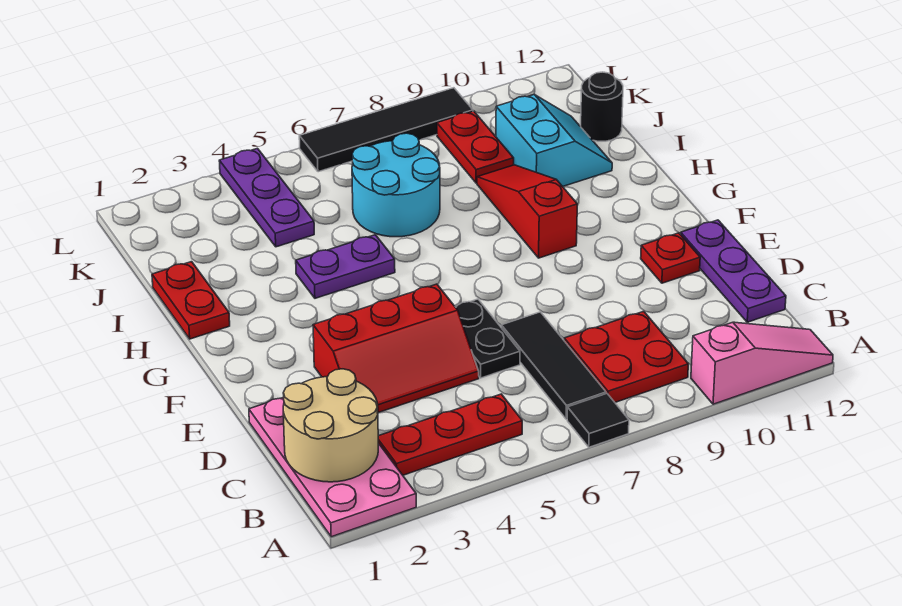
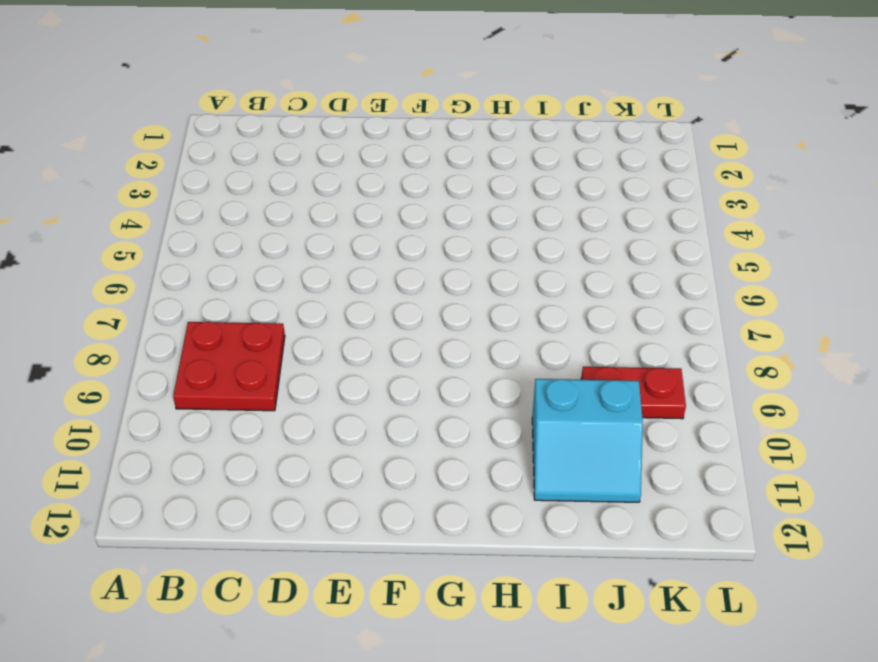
none -> pink 2x4 plate [249,397,416,537]
none -> black 1x1 tile [567,394,629,447]
none -> pink 1x3 slope [691,322,833,404]

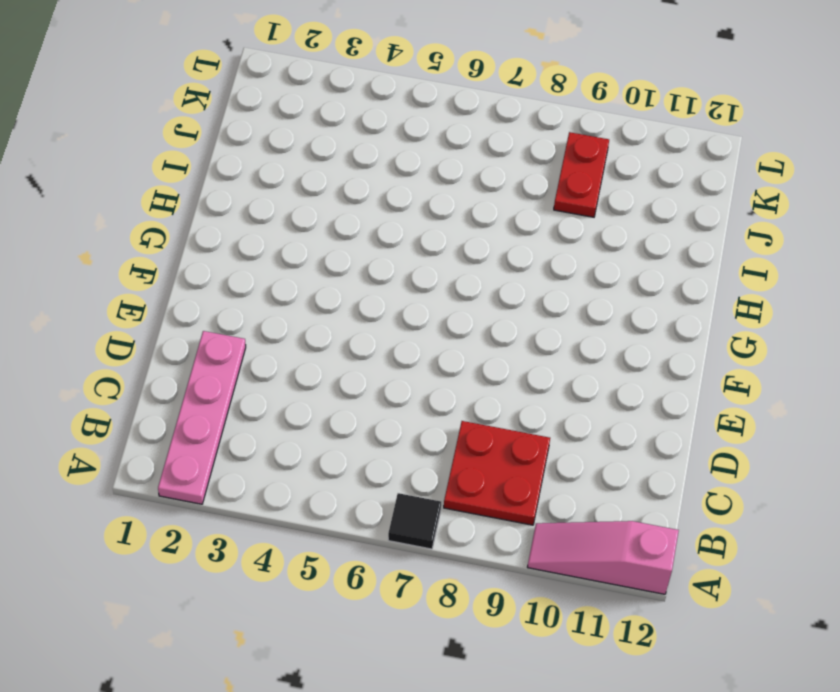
pink 1x4 plate [158,331,246,504] -> pink 2x4 plate [249,397,416,537]
pink 1x3 slope [528,521,679,594] -> pink 1x3 slope turned to [691,322,833,404]
none -> red 1x3 plate [378,394,522,475]
none -> black 1x3 tile [501,312,606,419]
none -> purple 1x3 plate [681,220,786,322]

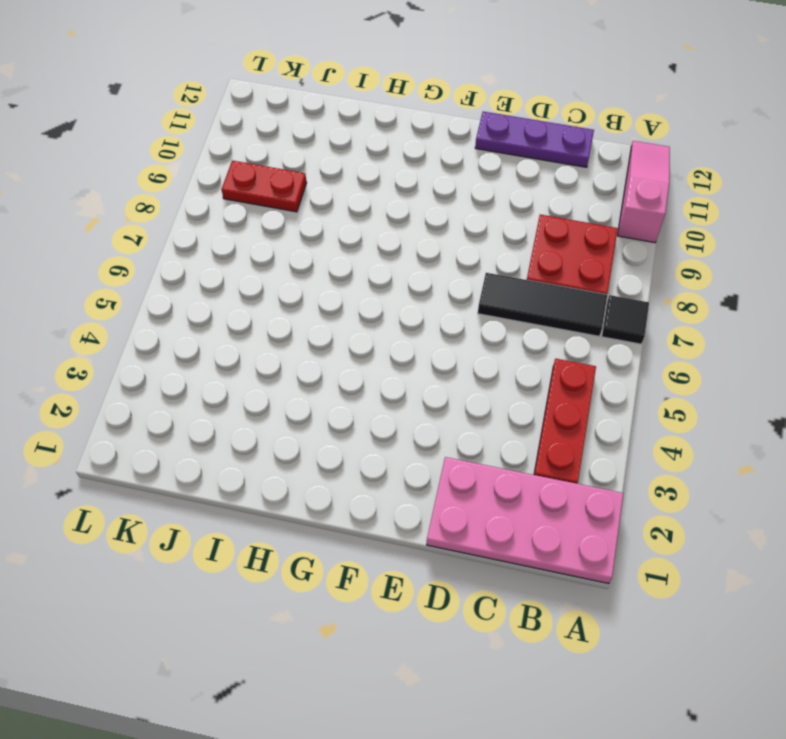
none -> red 2x3 slope [313,284,479,413]
none -> black 1x2 plate [455,299,520,378]
none -> red 1x1 plate [641,233,700,283]

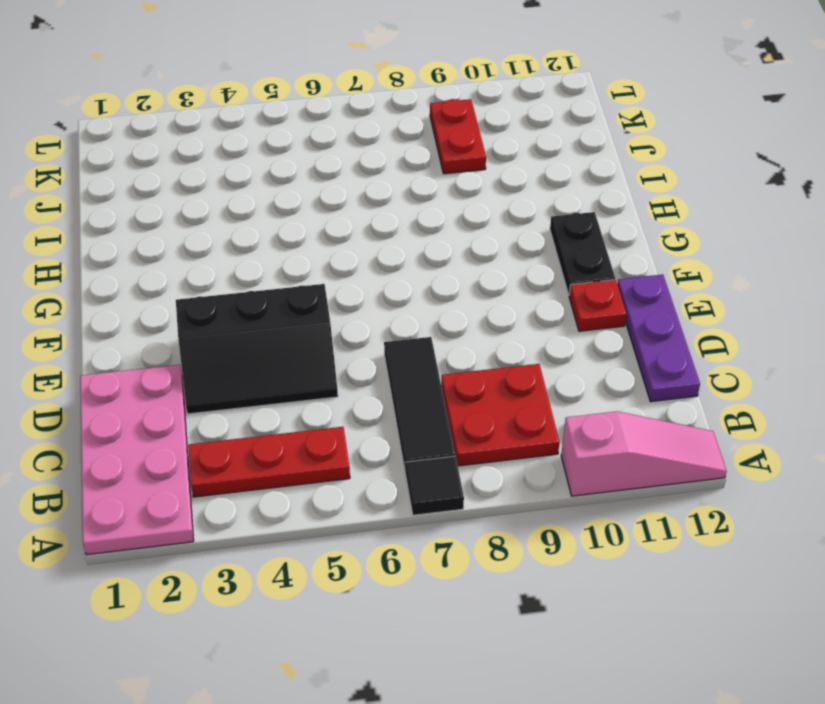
black 2x3 slope [176,284,338,414] -> red 2x3 slope [313,284,479,413]
black 1x2 plate [550,212,615,295] -> black 1x2 plate moved to [455,299,520,378]
none -> red 1x3 slope [477,165,577,258]
none -> red 1x2 plate [152,262,230,339]
none -> purple 1x2 plate [296,235,395,298]

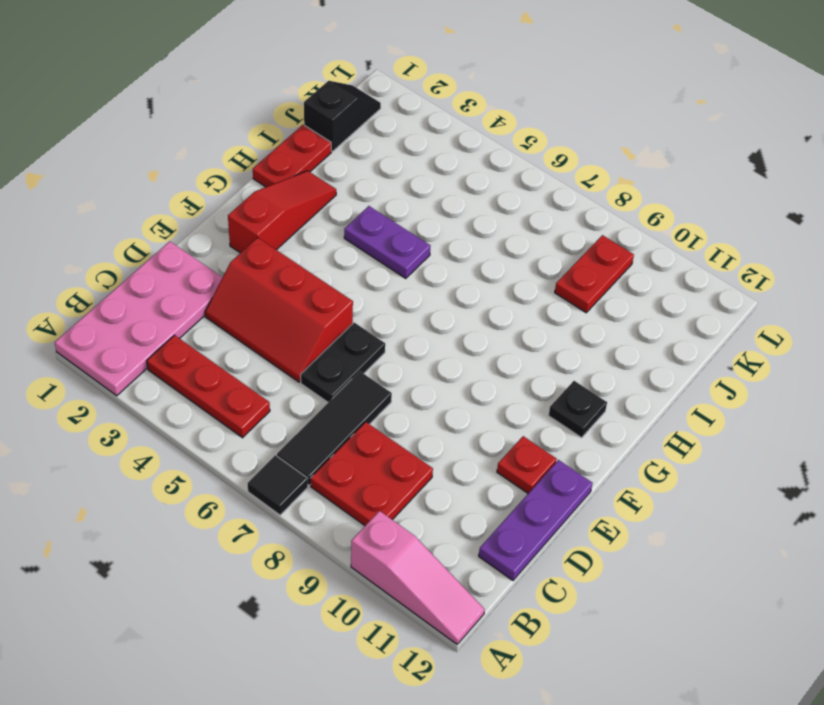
red 1x3 slope [228,171,336,253] -> red 1x3 slope moved to [477,165,577,258]
black 1x1 plate [548,381,607,438] -> none
black 1x2 slope [304,81,381,151] -> none
none -> cyan 2x2 round brick [352,133,440,237]
none -> cyan 2x2 slope [496,95,612,187]
none -> purple 1x3 plate [219,148,314,247]

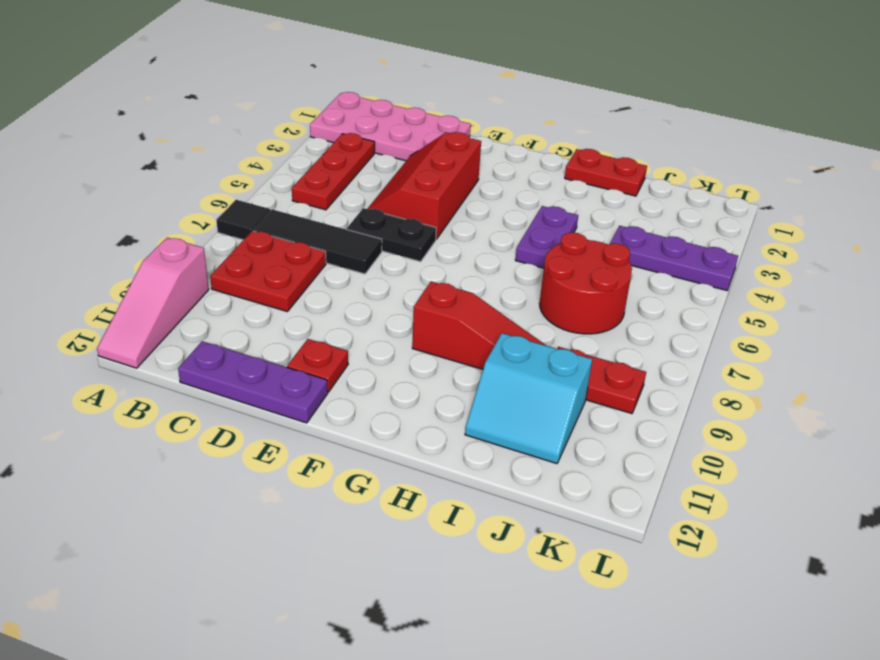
red 2x2 round brick [540,232,632,334] -> cyan 2x2 round brick [352,133,440,237]
none -> black 1x1 round brick [581,72,623,141]
none -> black 1x4 tile [299,88,473,172]
none -> tan 2x2 round brick [283,369,378,482]

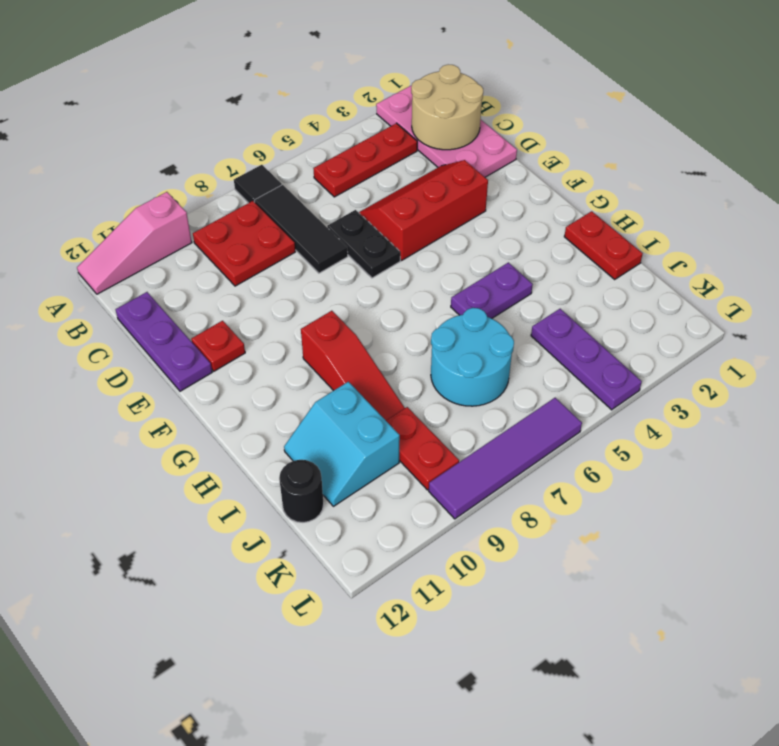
purple 1x4 tile [429,398,582,519] -> black 1x4 tile [299,88,473,172]

